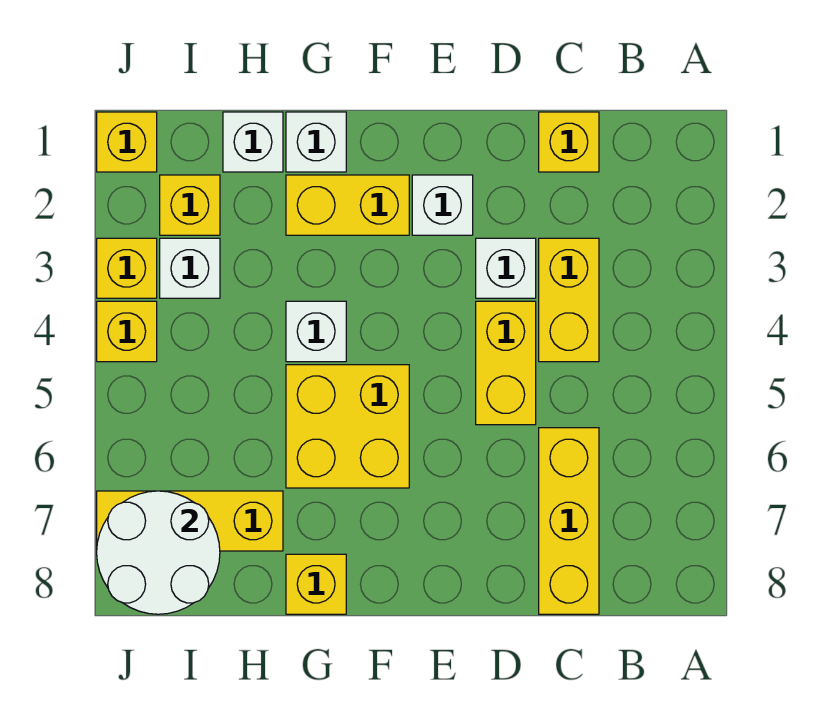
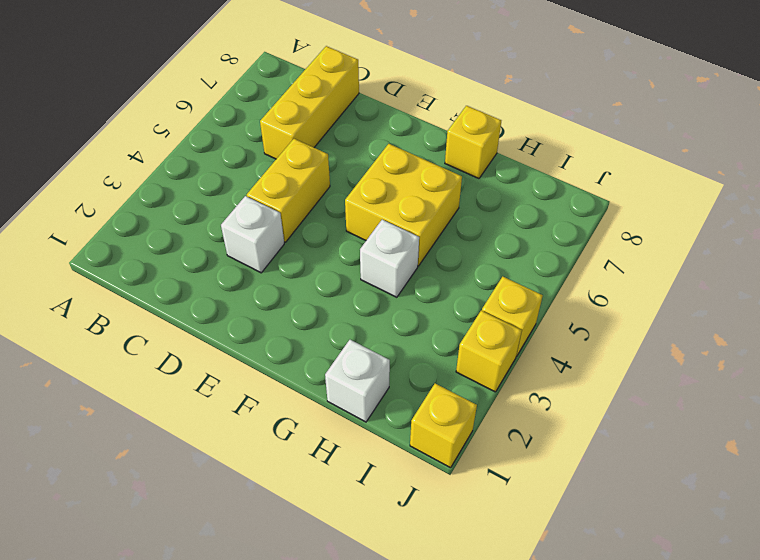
none -> yellow 1x1 brick [539,112,599,172]
none -> yellow 1x2 brick [539,238,599,362]
none -> white 1x1 brick [412,175,473,235]

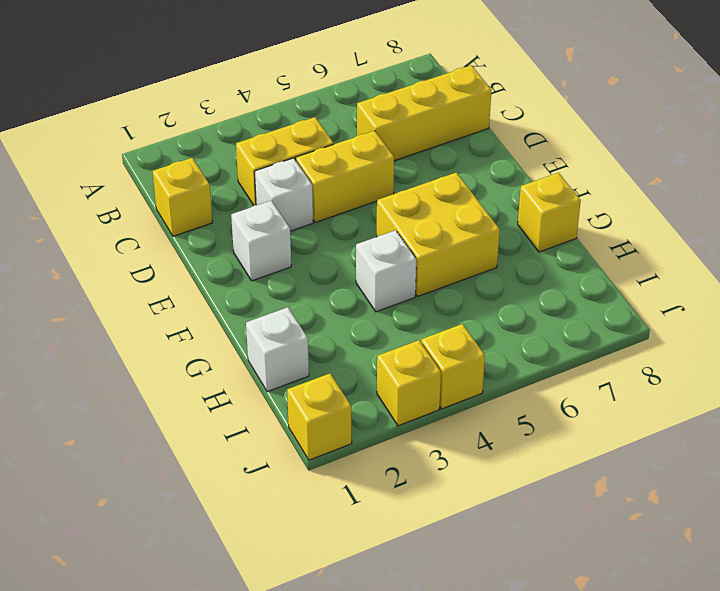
none -> yellow 1x2 brick [286,175,409,235]
none -> white 1x1 brick [286,112,346,172]
none -> yellow 1x3 brick [97,491,283,551]

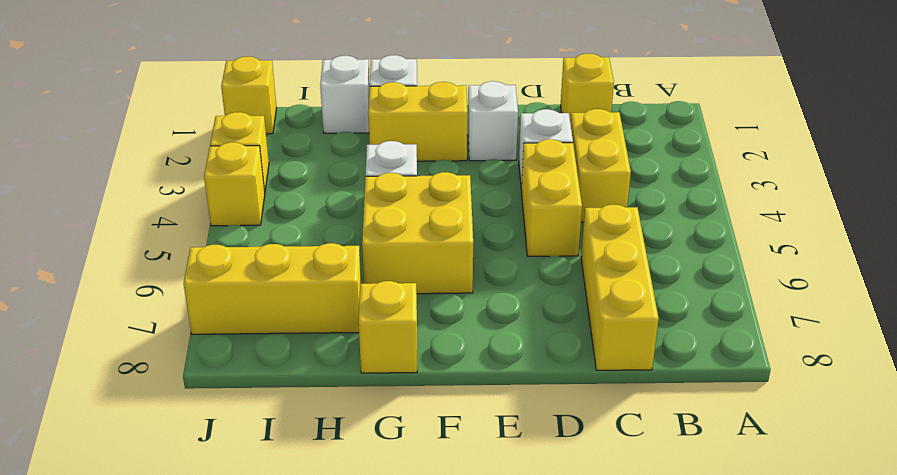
none -> yellow 1x1 brick [160,175,220,235]
none -> white 1x1 brick [160,238,220,298]
none -> white 2x2 round brick [97,491,220,614]

